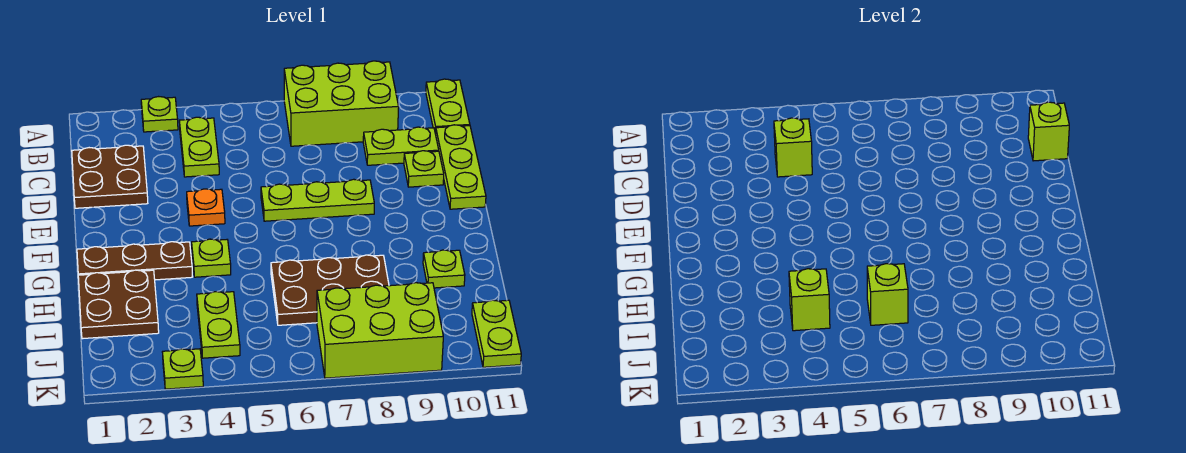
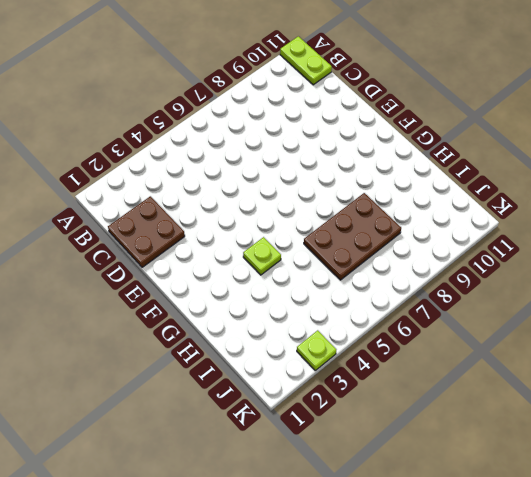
none -> lime 1x1 plate [141,97,178,132]
none -> lime 2x3 brick [284,61,399,146]
none -> lime 1x2 plate [179,117,219,177]

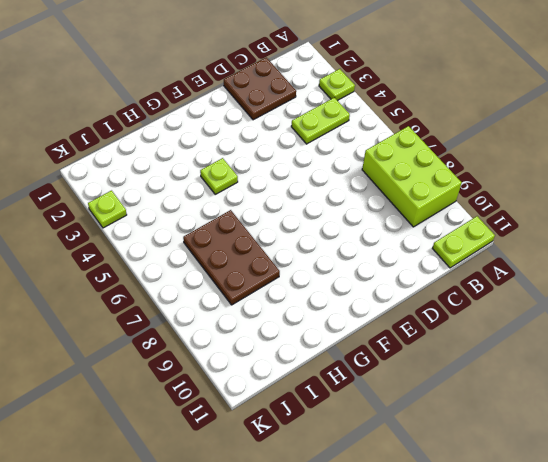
none -> lime 1x2 plate [363,127,439,165]
none -> lime 1x3 plate [436,125,486,209]
none -> lime 1x1 plate [404,151,444,187]

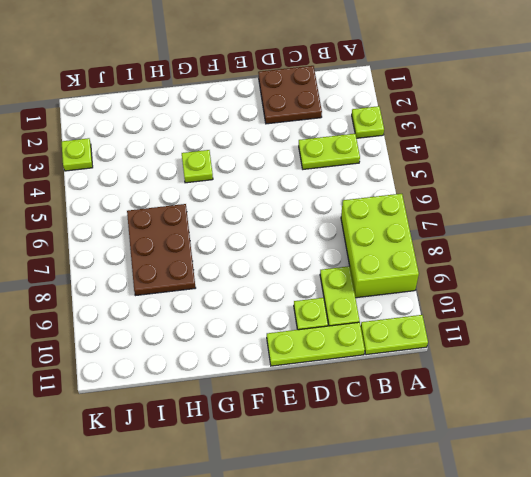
none -> orange 1x1 plate [187,189,225,226]
none -> lime 1x3 plate [261,179,374,221]
none -> brown 1x3 plate [77,242,193,280]

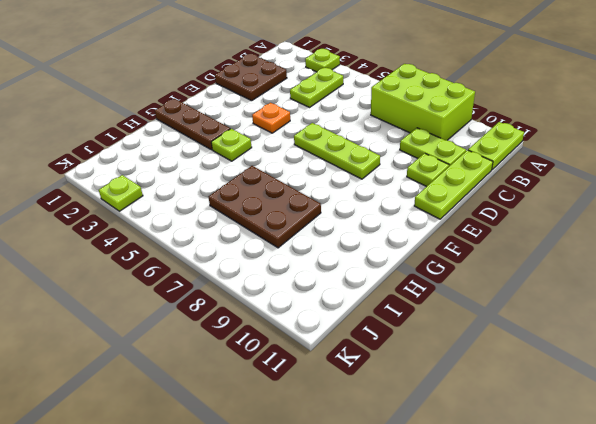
none -> brown 2x2 plate [78,270,159,339]
none -> lime 1x1 plate [423,250,465,288]
none -> lime 1x2 plate [197,292,240,358]

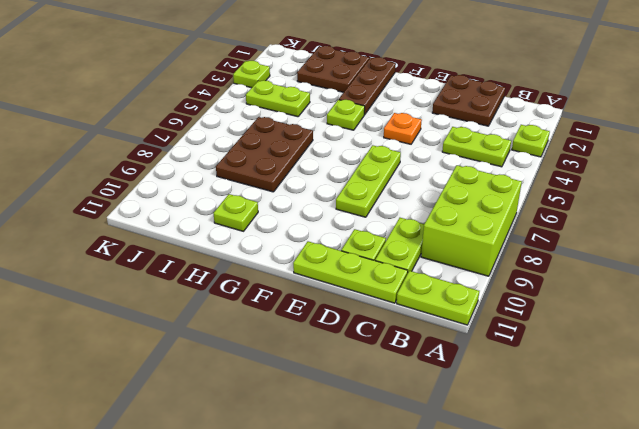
none -> lime 2x3 brick [317,283,443,378]
none -> lime 1x2 plate [472,300,521,367]
none -> lime 1x1 brick [774,118,812,177]

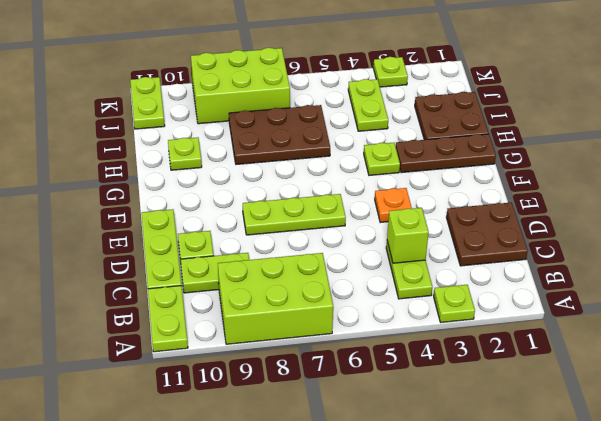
none -> lime 1x1 brick [1028,102,1069,161]
none -> lime 1x1 brick [789,269,830,331]
none -> lime 1x1 brick [867,264,908,325]

